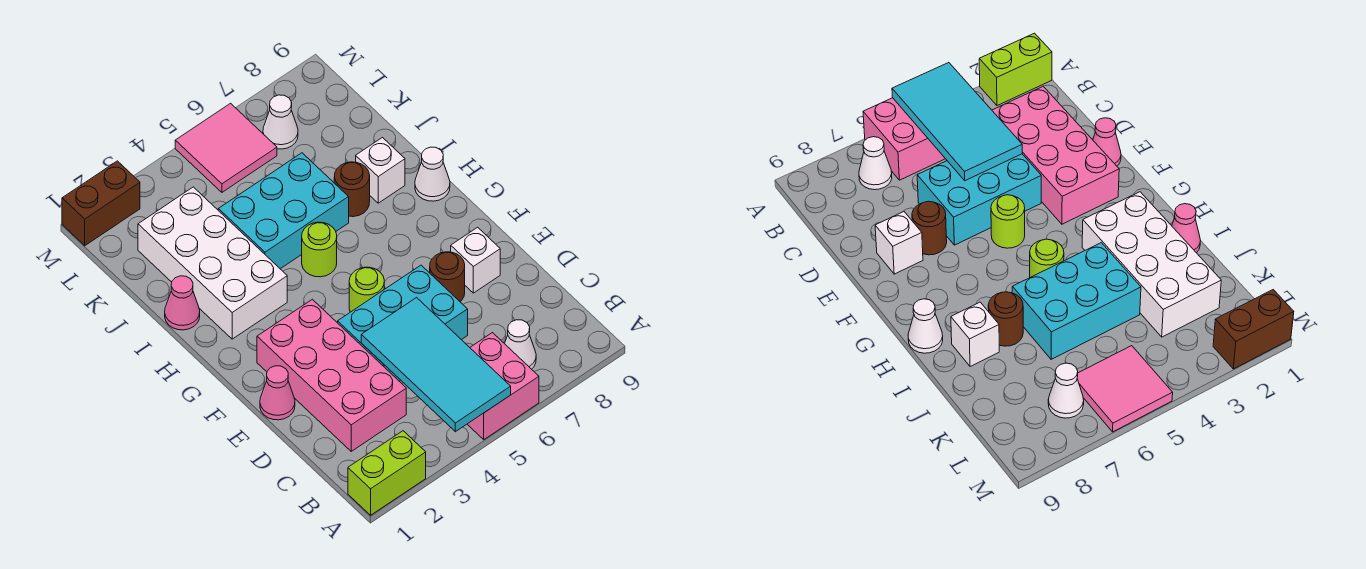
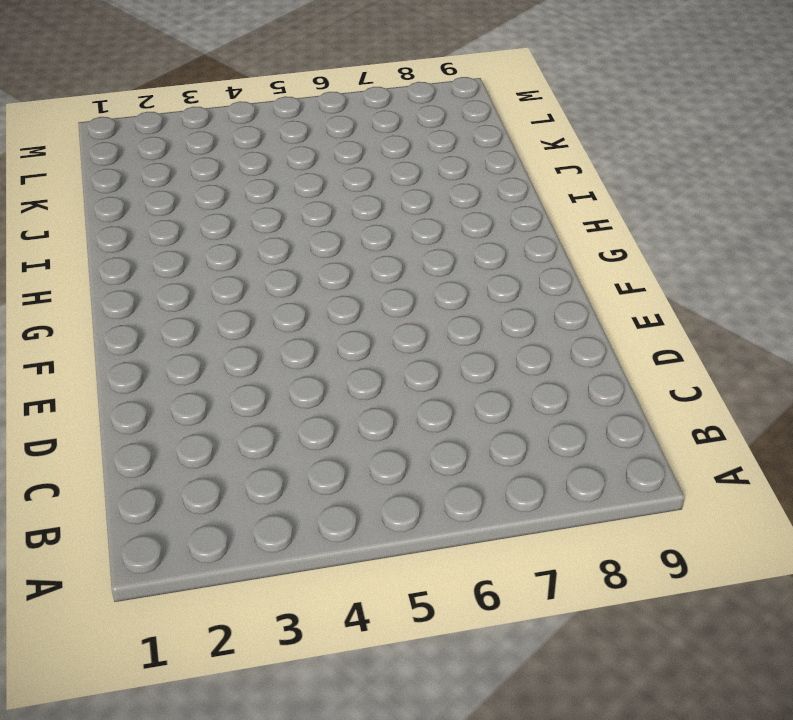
none -> lime 1x2 brick [348,431,426,515]
none -> pink 2x2 brick [467,333,539,440]
none -> white 1x1 cone [505,320,536,369]

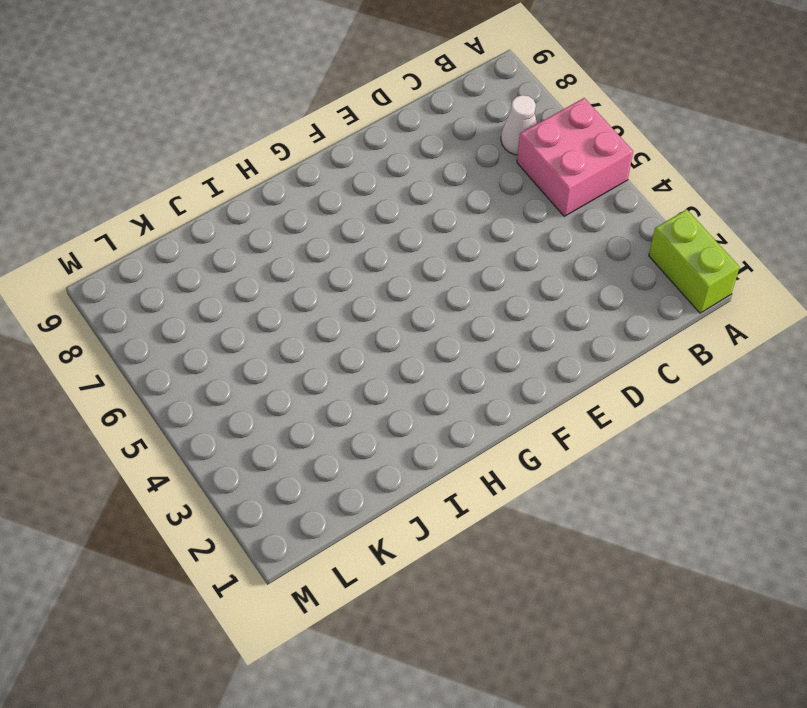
none -> pink 2x4 brick [257,299,406,451]
none -> cyan 2x3 brick [338,265,468,381]
none -> pink 1x1 cone [260,366,295,420]

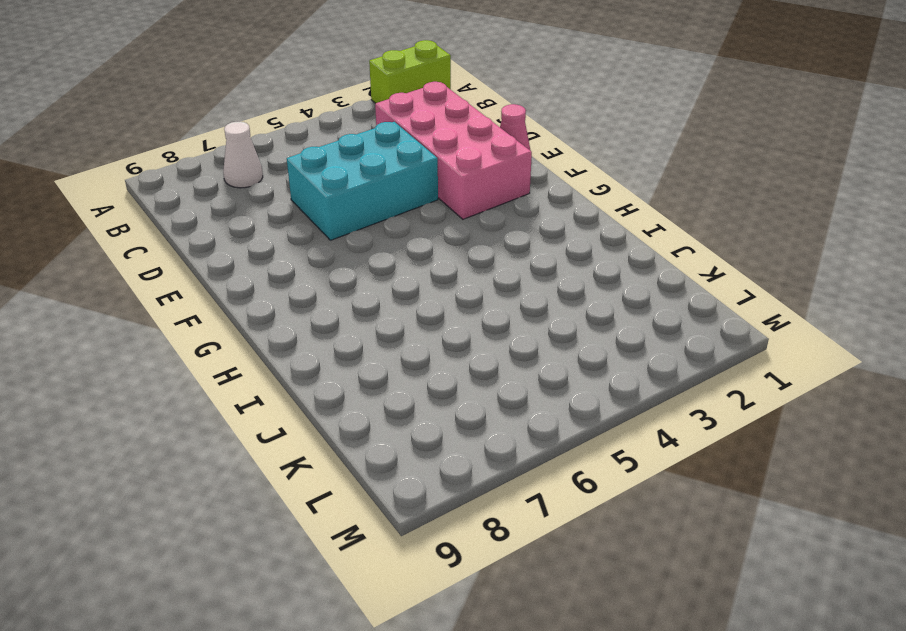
none -> pink 2x2 brick [467,333,539,440]
none -> brown 1x1 round brick [430,252,465,301]
none -> white 1x1 brick [451,227,500,293]

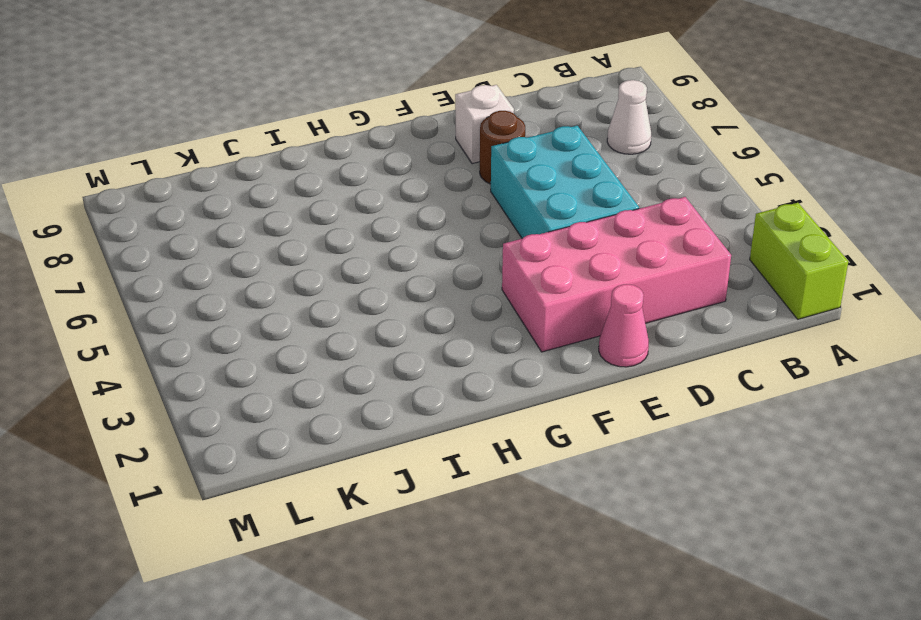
none -> pink 2x2 brick [467,333,539,440]
none -> lime 1x1 round brick [349,267,384,312]
none -> white 2x4 brick [138,187,287,339]

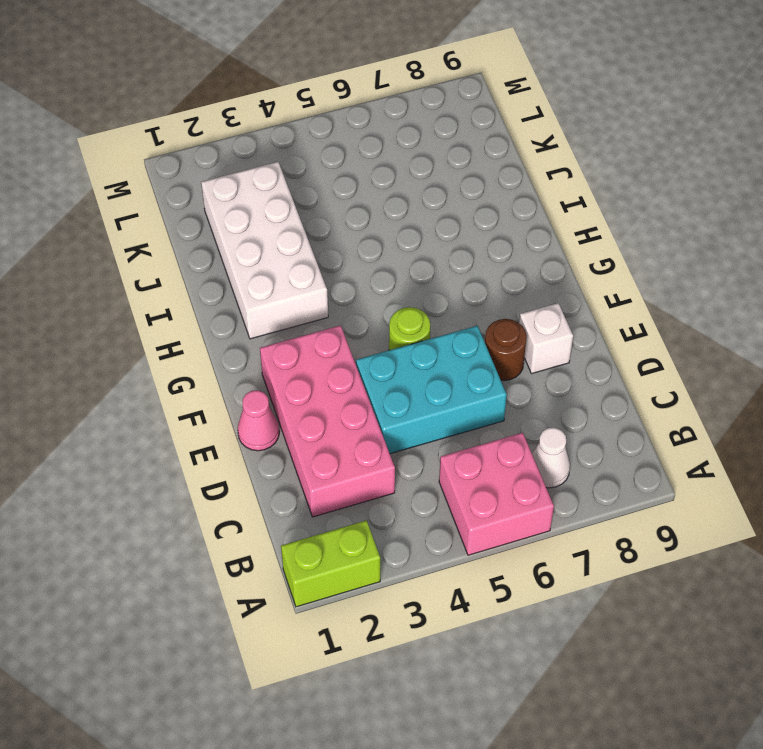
none -> lime 1x1 round brick [302,222,337,277]
none -> white 1x1 cone [415,147,450,201]
none -> pink 1x1 cone [165,276,200,330]

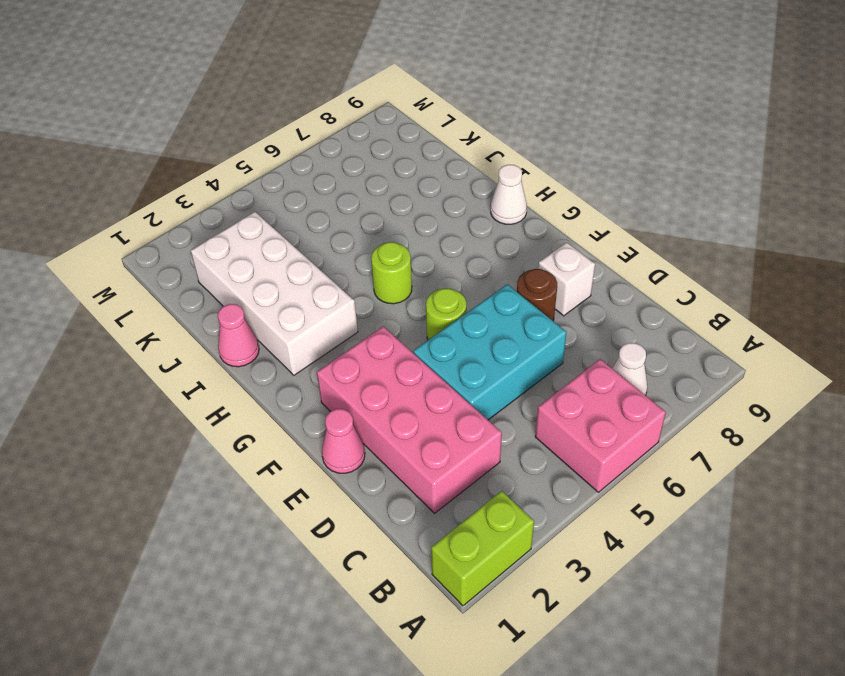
none -> cyan 2x3 brick [218,153,349,269]
none -> brown 1x1 round brick [334,162,370,217]
none -> white 1x1 brick [356,138,405,203]

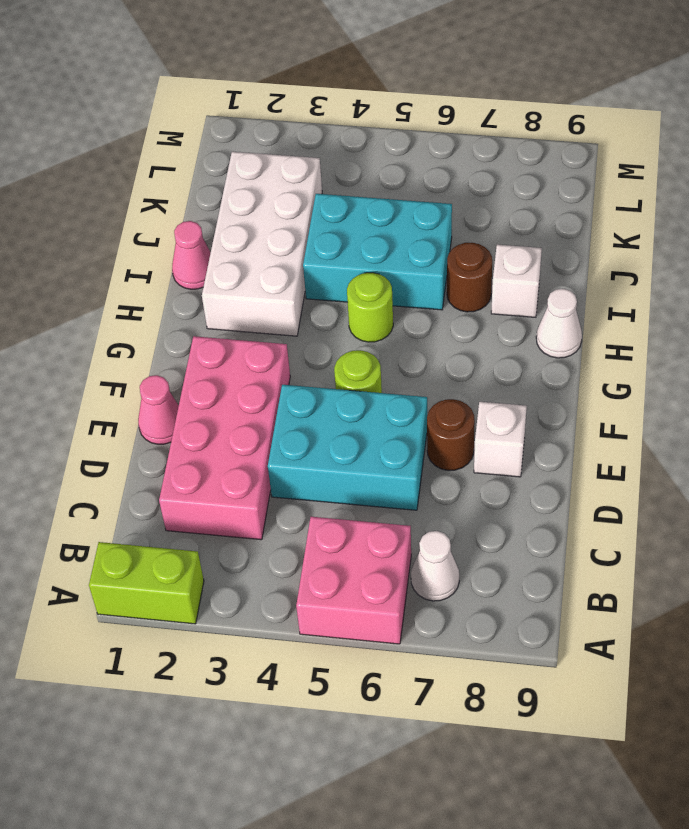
none -> pink 2x2 tile [175,103,277,192]
none -> white 1x1 cone [263,95,298,149]
none -> brown 1x2 brick [62,161,140,246]

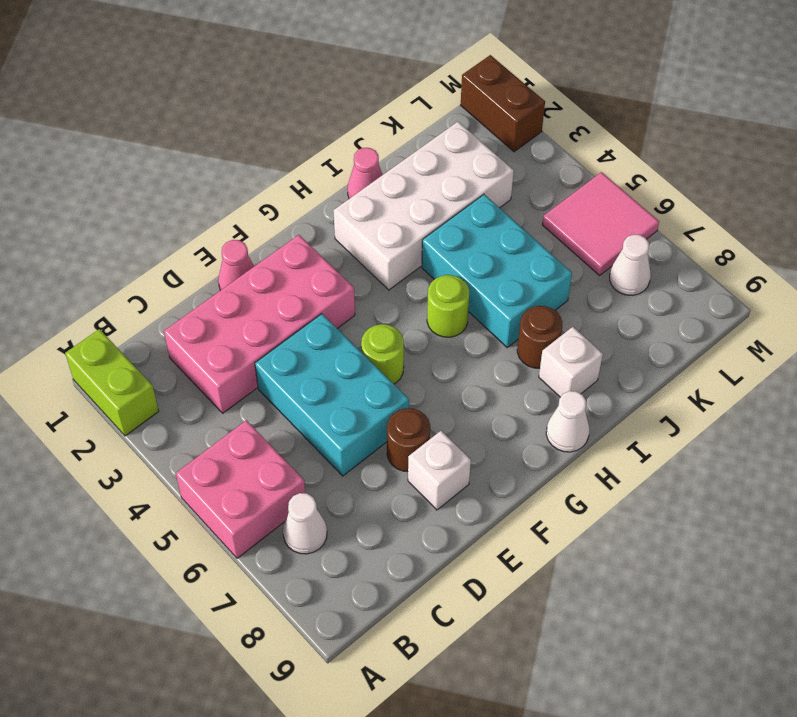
none -> cyan 2x4 tile [361,298,511,432]

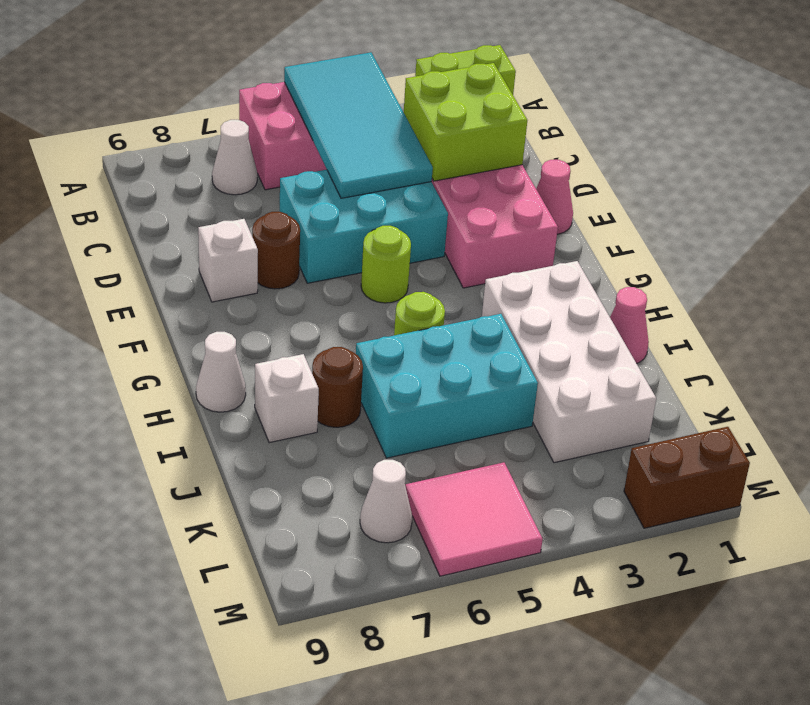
lime 2x2 brick [404,63,527,181] -> none

